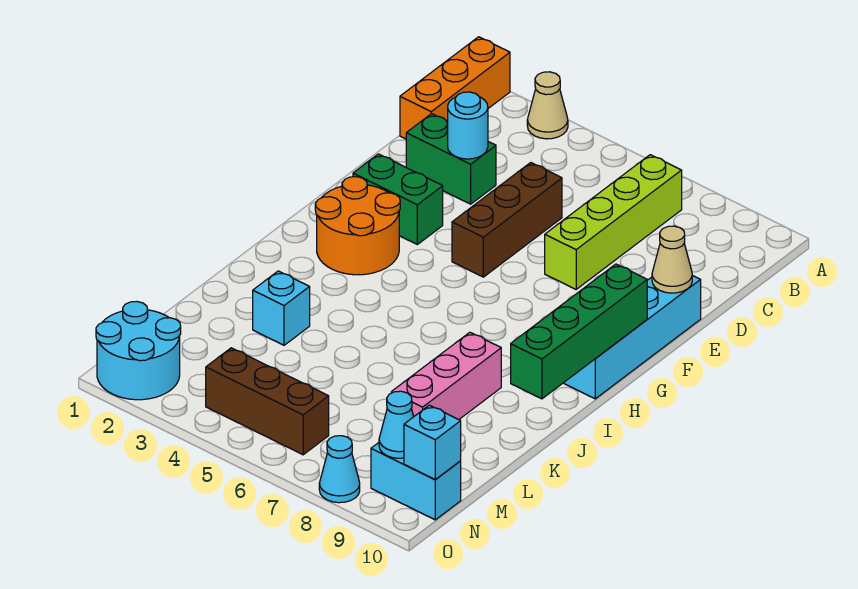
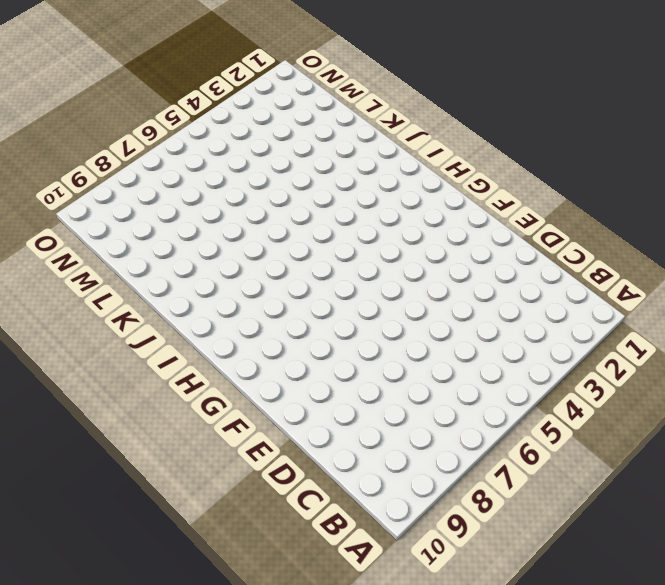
none -> orange 1x3 brick [400,37,510,139]
none -> tan 1x1 cone [527,72,568,139]
none -> lime 1x4 brick [545,155,682,289]

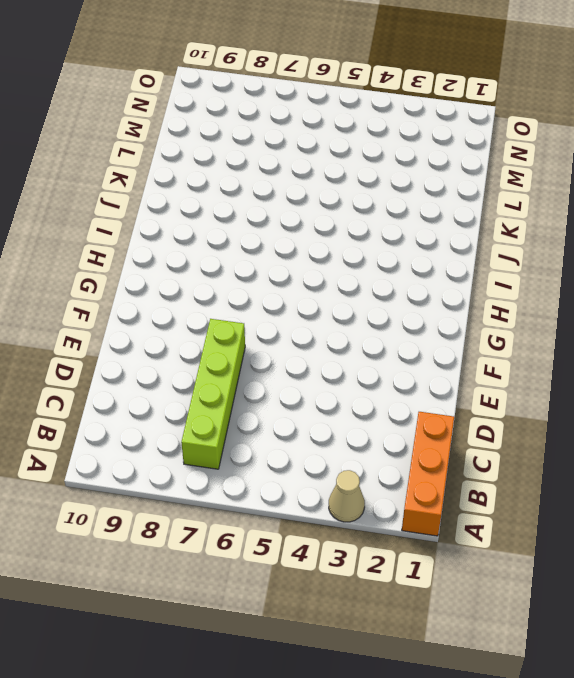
none -> green 1x2 brick [406,114,496,204]
none -> brown 1x3 brick [452,163,562,277]
none -> cyan 1x4 brick [564,275,701,399]

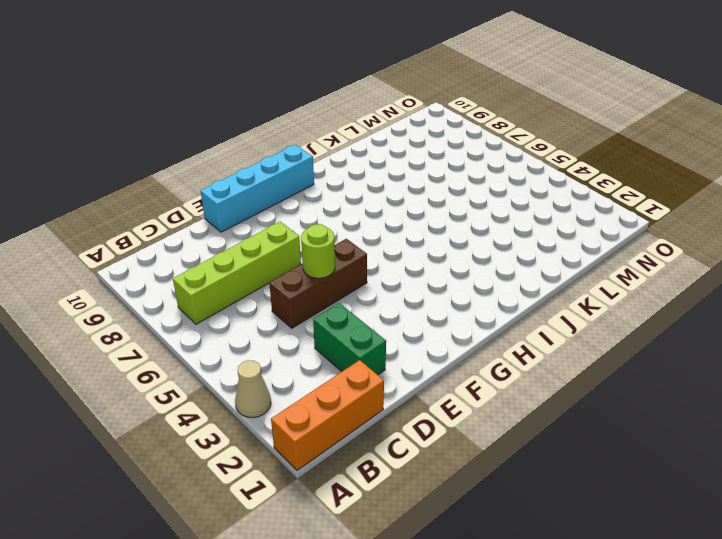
lime 1x1 round brick [301,224,335,278] -> none
none -> green 1x2 brick [353,154,443,244]
none -> orange 2x2 round brick [315,177,400,275]
none -> pink 1x3 brick [391,332,501,419]

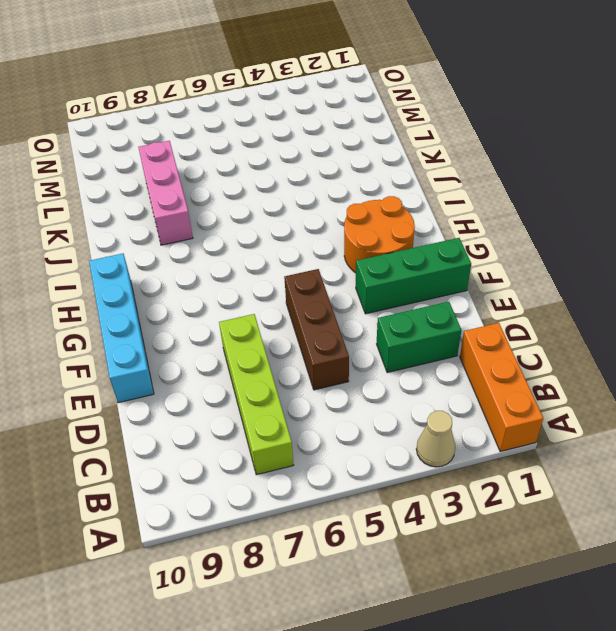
green 1x3 brick [356,238,471,314] -> green 1x2 brick [353,154,443,244]
none -> cyan 1x1 brick [253,271,310,345]
none -> cyan 2x2 round brick [96,302,181,400]
none -> brown 1x3 brick [206,348,329,455]

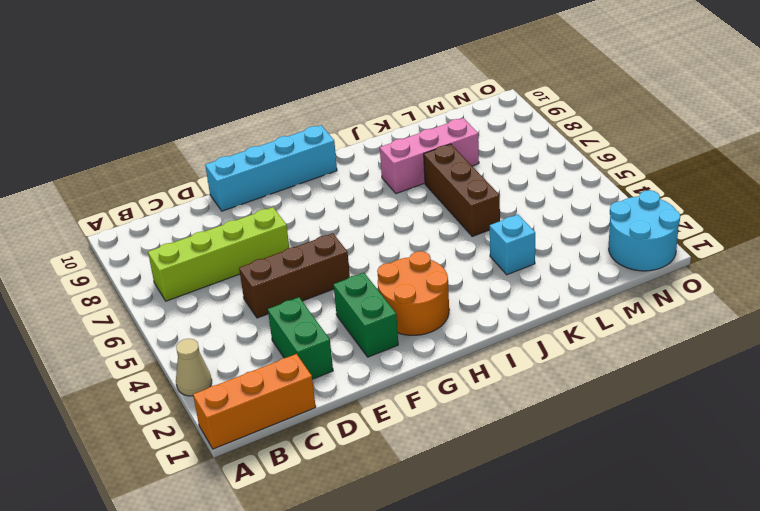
brown 1x3 brick [424,144,500,236] -> brown 1x3 brick moved to [206,348,329,455]
none -> cyan 1x2 brick [371,443,461,520]
none -> cyan 1x1 cone [319,436,360,503]
none -> cyan 1x1 round brick [448,92,488,159]

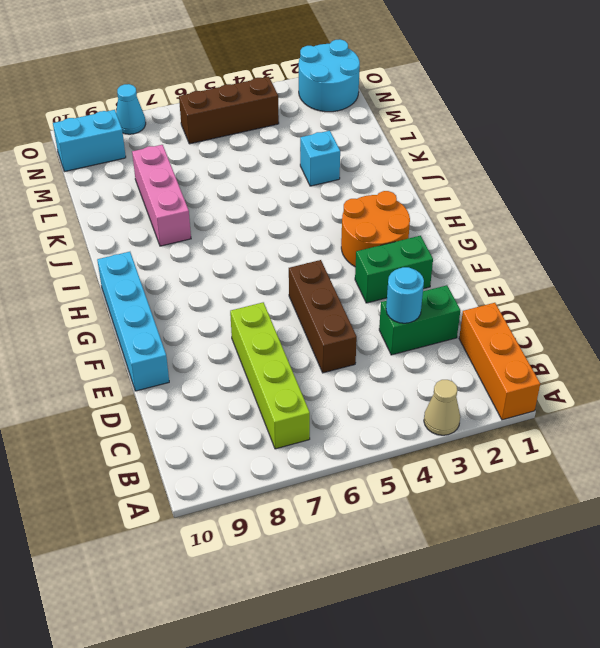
none -> tan 1x1 cone [652,226,692,293]
none -> green 1x4 brick [511,264,647,399]
none -> cyan 1x1 cone [379,391,414,458]

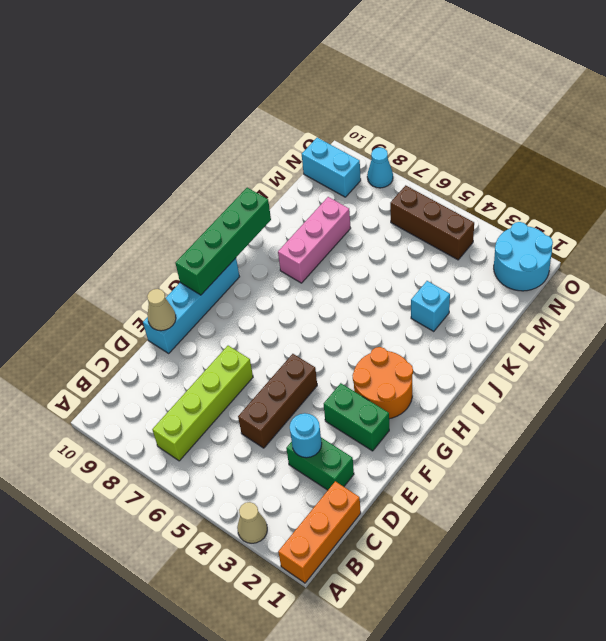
none -> cyan 1x1 cone [379,391,414,458]
none -> cyan 1x1 brick [404,405,461,480]

